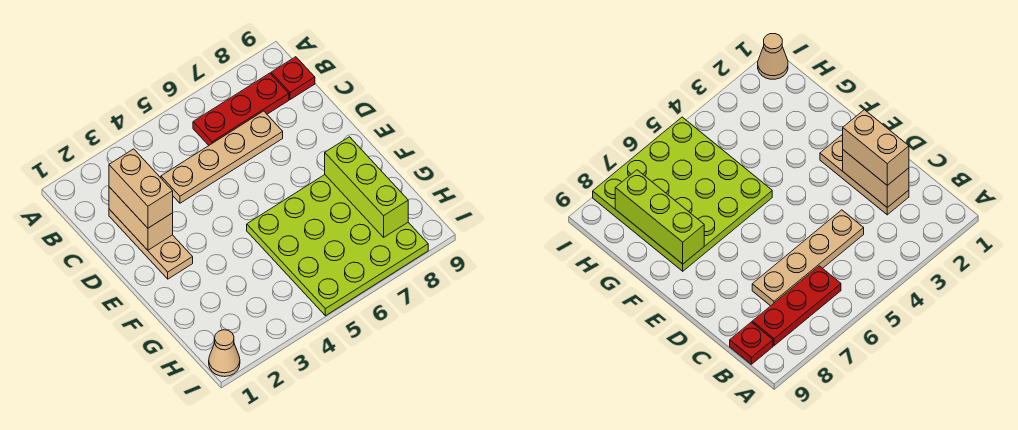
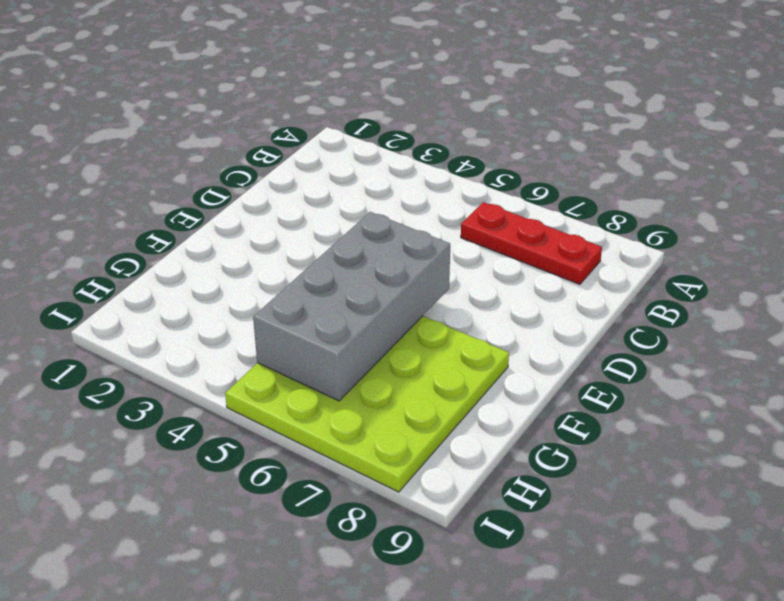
grey 2x4 brick [253,212,450,401] -> none
none -> red 1x1 plate [271,57,315,100]
none -> tan 1x3 plate [109,209,193,279]

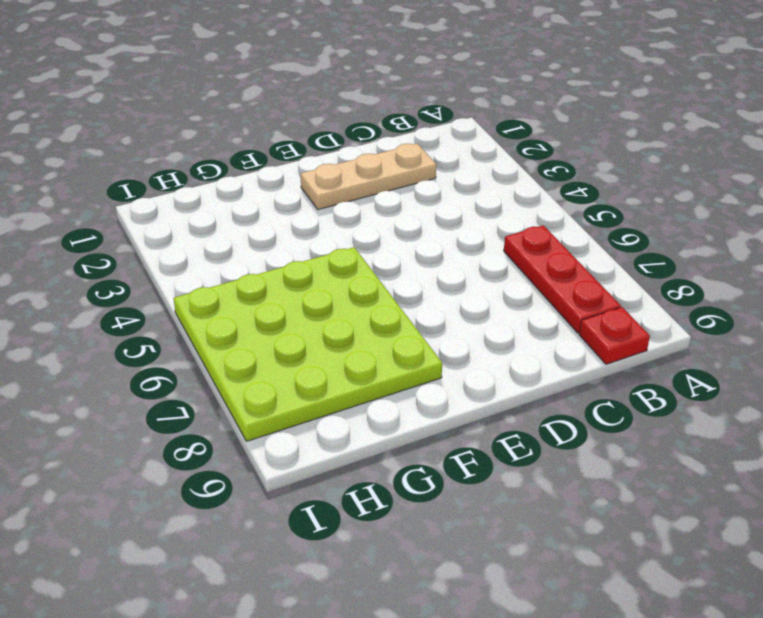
none -> tan 1x4 plate [161,111,283,203]
none -> tan 1x1 cone [209,330,240,377]

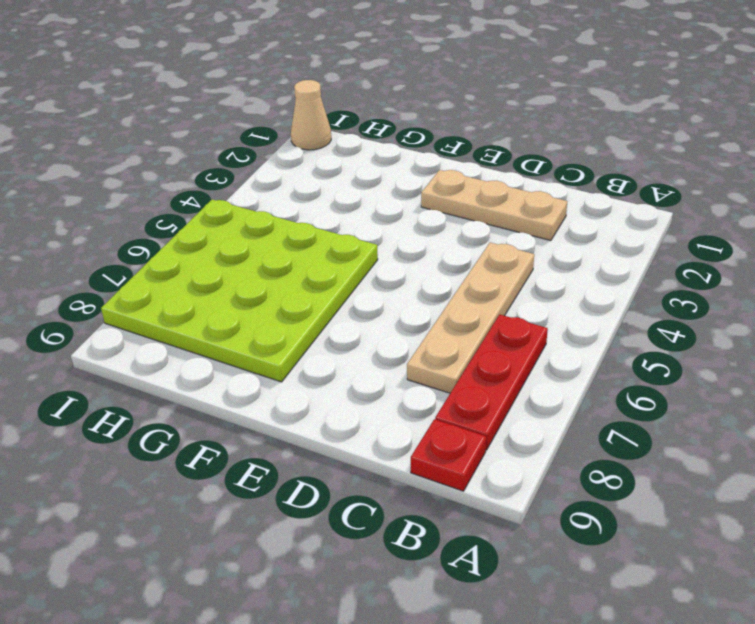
none -> tan 1x2 brick [109,187,173,250]
none -> lime 1x3 brick [325,137,408,237]

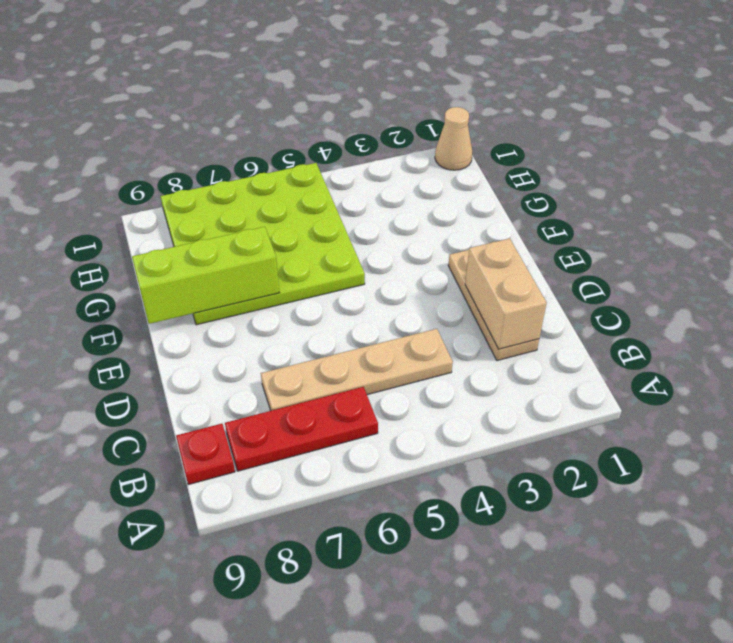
lime 1x3 brick [132,227,279,324] -> lime 1x3 brick turned to [325,137,408,237]
none -> tan 1x2 brick [109,149,173,228]

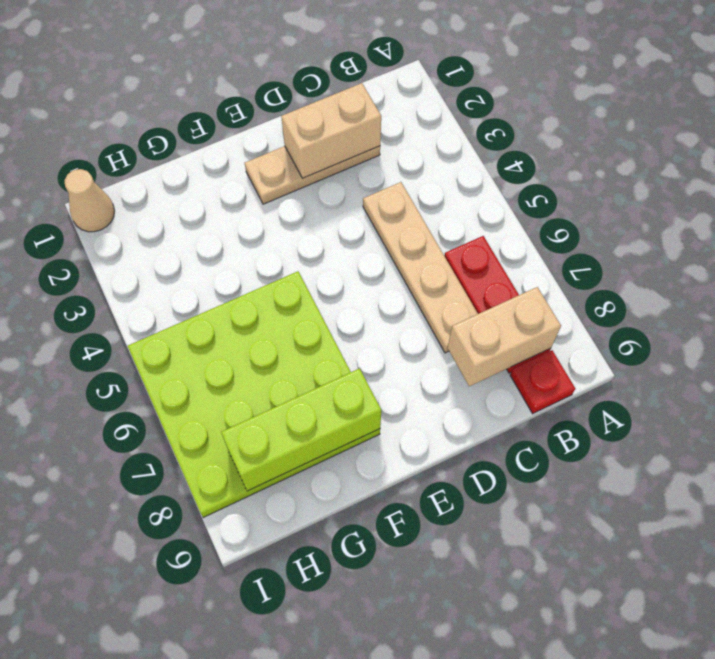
tan 1x2 brick [448,287,561,386] -> tan 1x2 brick moved to [109,149,173,228]

